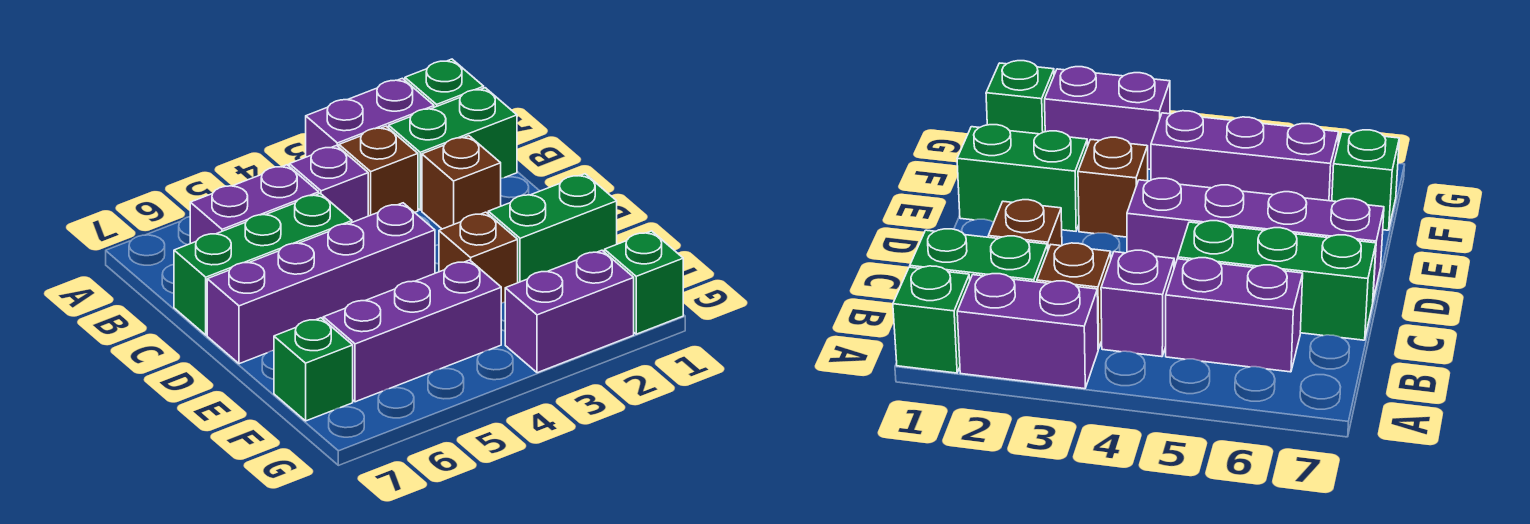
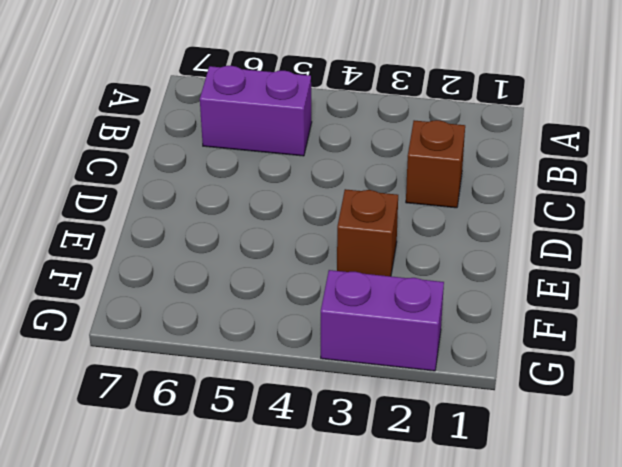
none -> green 1x1 brick [405,59,484,107]
none -> purple 1x2 brick [306,78,434,157]
none -> green 1x2 brick [389,88,517,210]

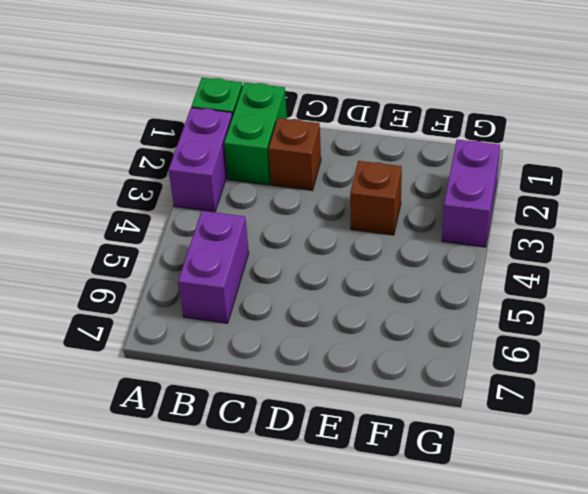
none -> brown 1x1 brick [339,126,418,216]
none -> purple 1x1 brick [289,146,368,222]
none -> green 1x3 brick [174,193,352,335]

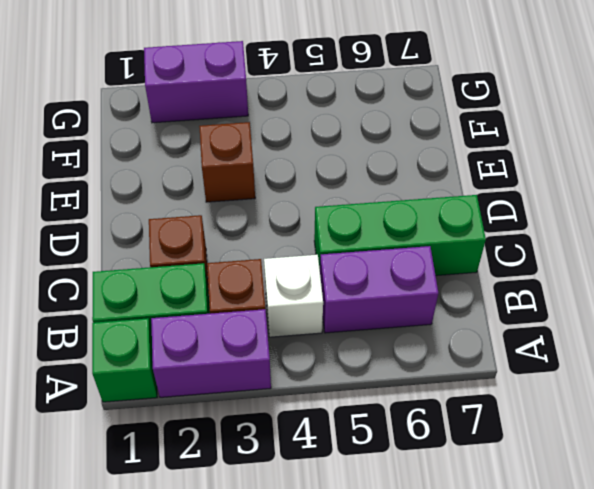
white 1x1 brick [264,255,323,337] -> purple 1x1 brick [289,146,368,222]
none -> purple 1x4 brick [207,203,435,364]
none -> green 1x2 brick [488,174,617,283]
none -> purple 1x3 brick [323,260,501,402]

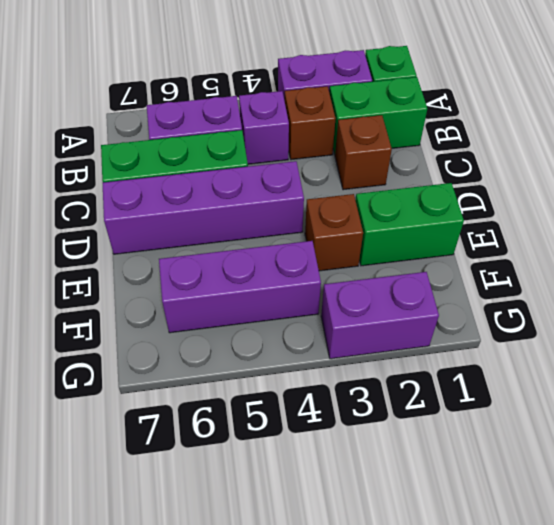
none -> green 1x1 brick [274,318,353,421]
none -> green 1x1 brick [605,231,683,334]

